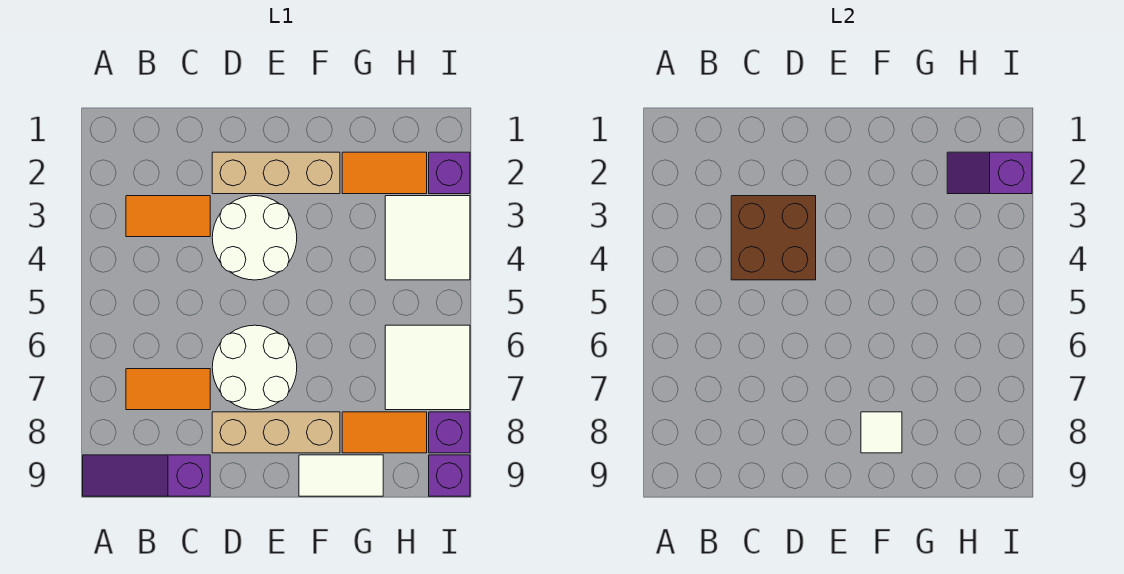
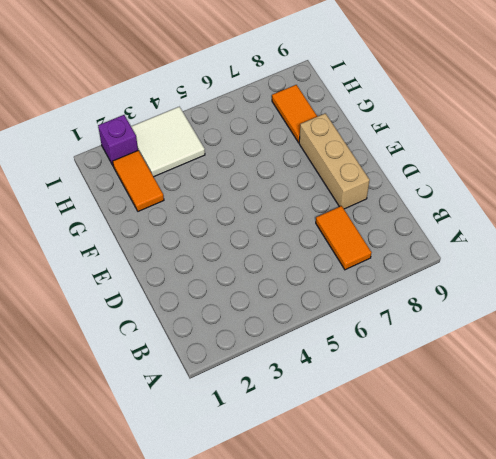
none -> purple 1x3 slope [83,455,210,496]
none -> orange 1x2 tile [126,196,210,237]
none -> tan 1x3 brick [212,152,340,194]

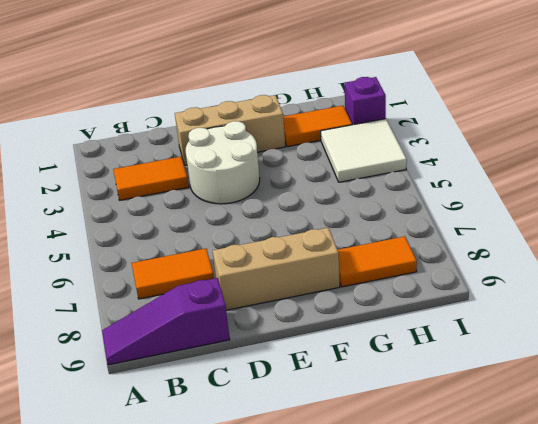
none -> white 2x2 round brick [212,325,297,410]
none -> white 1x2 tile [299,455,383,496]
none -> white 2x2 tile [385,325,470,410]

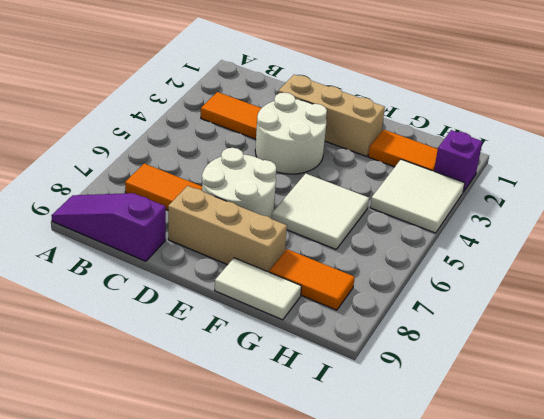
white 2x2 tile [272,173,369,249] -> white 2x2 tile moved to [385,325,470,410]
none -> purple 1x1 brick [429,412,470,453]
none -> purple 1x1 brick [429,455,470,496]
none -> brown 2x2 brick [731,196,816,280]

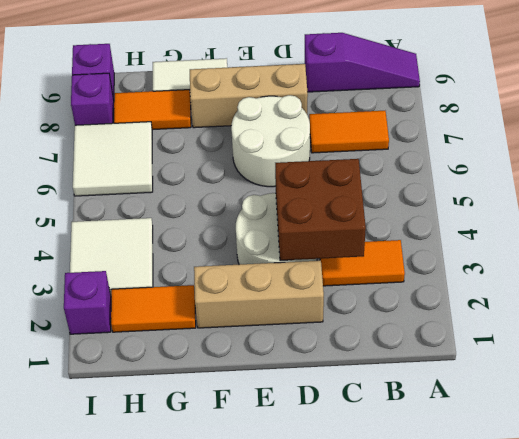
none -> white 1x1 tile [861,412,902,453]
none -> purple 1x2 slope [947,152,1032,194]

